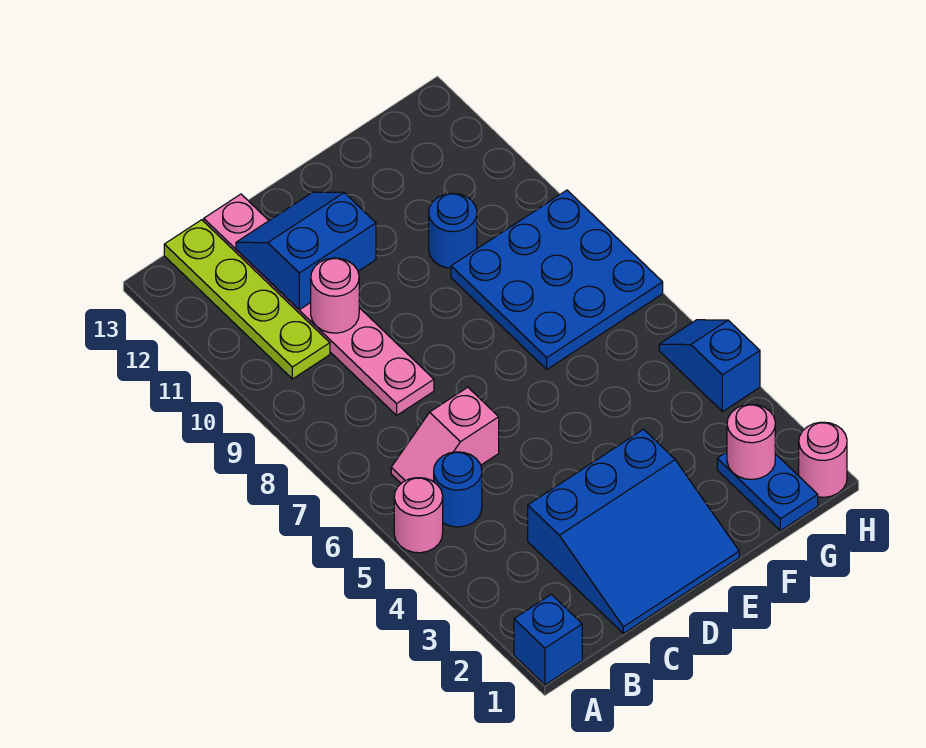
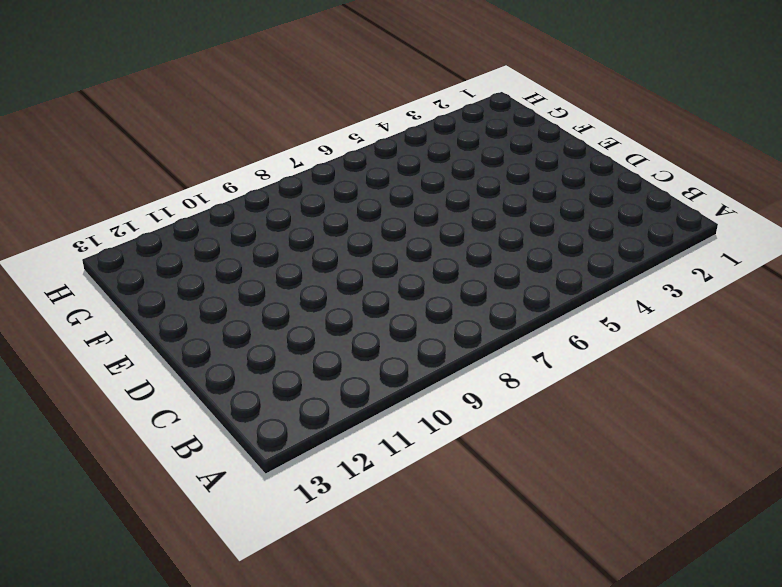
none -> blue 1x1 brick [514,594,582,685]
none -> pink 1x1 round brick [394,478,443,553]
none -> blue 1x1 round brick [434,452,482,527]

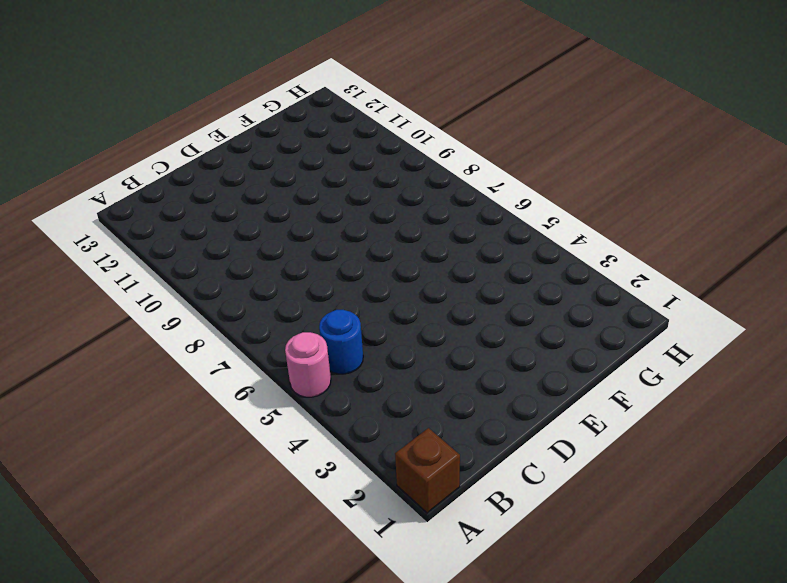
brown 1x1 brick [395,428,460,513] -> blue 1x1 brick [514,594,582,685]
none -> pink 1x2 slope [391,387,499,483]
none -> lime 1x4 plate [164,220,330,379]
none -> blue 3x3 slope [528,429,739,633]

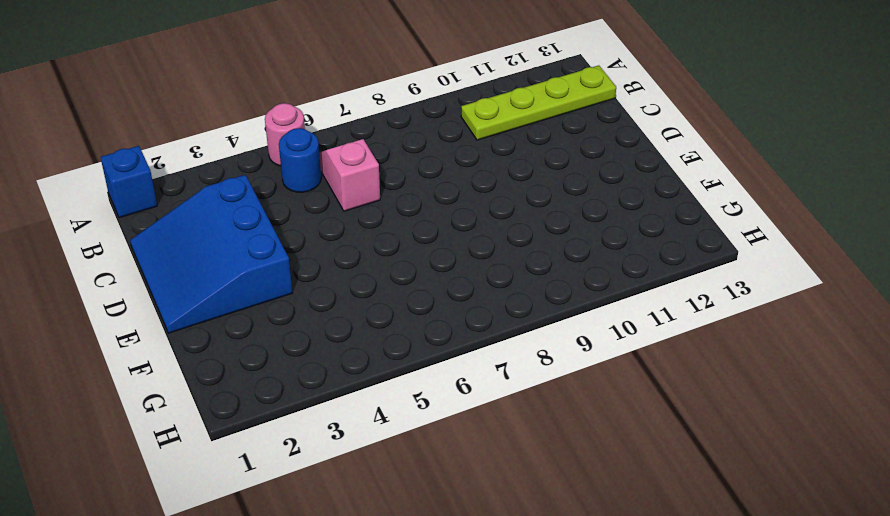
none -> pink 1x6 plate [204,194,434,415]
none -> blue 3x3 plate [451,190,663,369]
none -> blue 1x1 round brick [429,193,477,268]

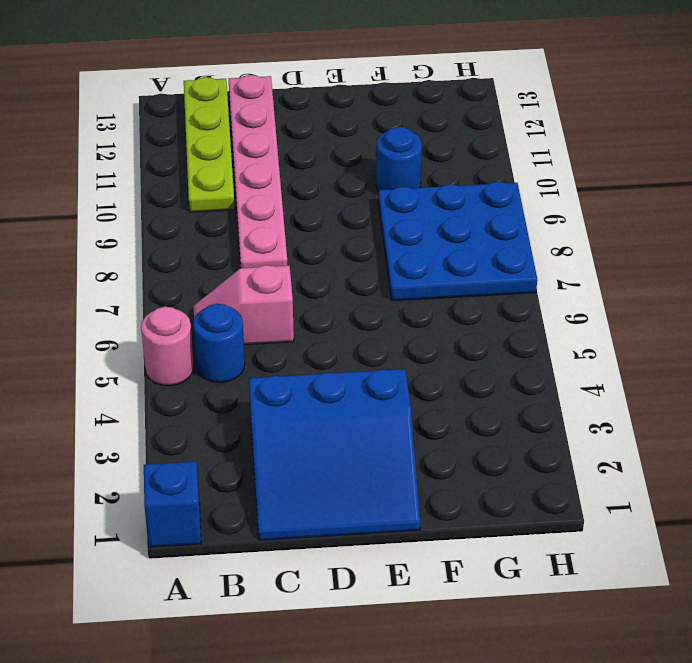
none -> blue 1x2 plate [717,452,818,531]
none -> pink 1x1 round brick [799,422,847,497]
none -> blue 1x2 slope [659,320,760,412]

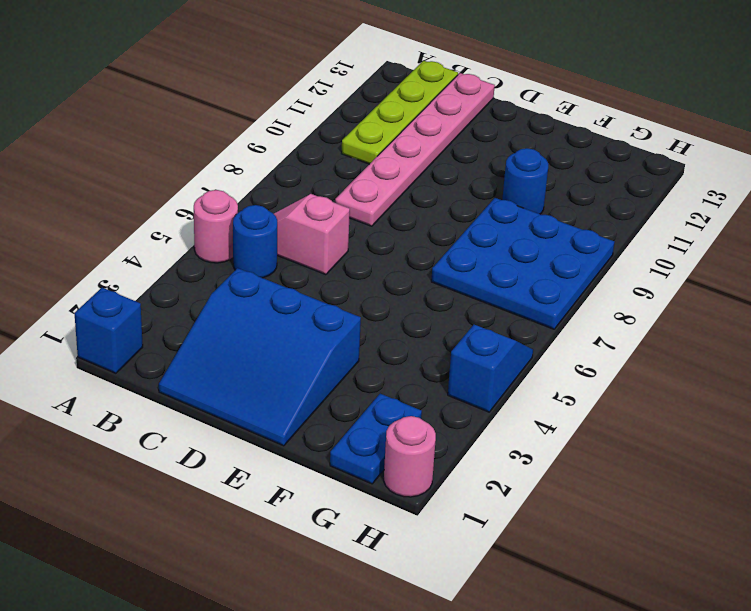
none -> pink 1x1 round brick [311,258,359,333]
none -> blue 2x2 slope [236,192,376,310]
none -> pink 1x1 round brick [727,404,775,480]

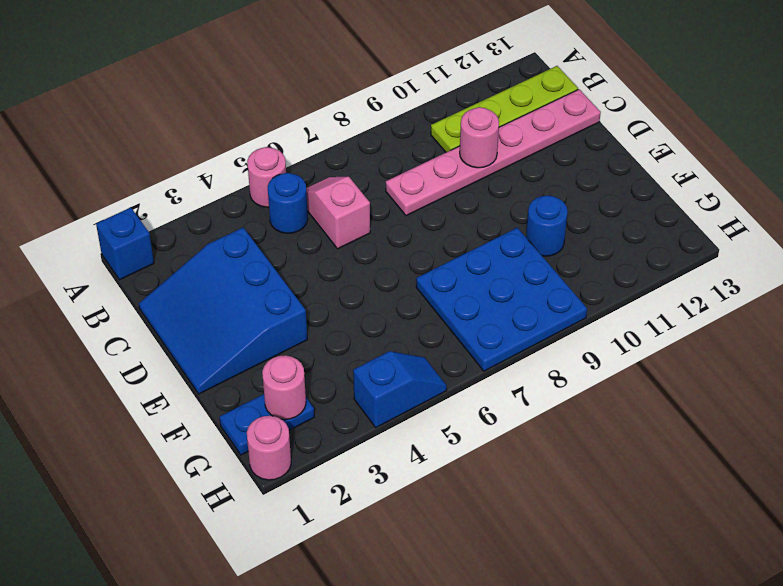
none -> blue 2x2 slope [236,192,376,310]

